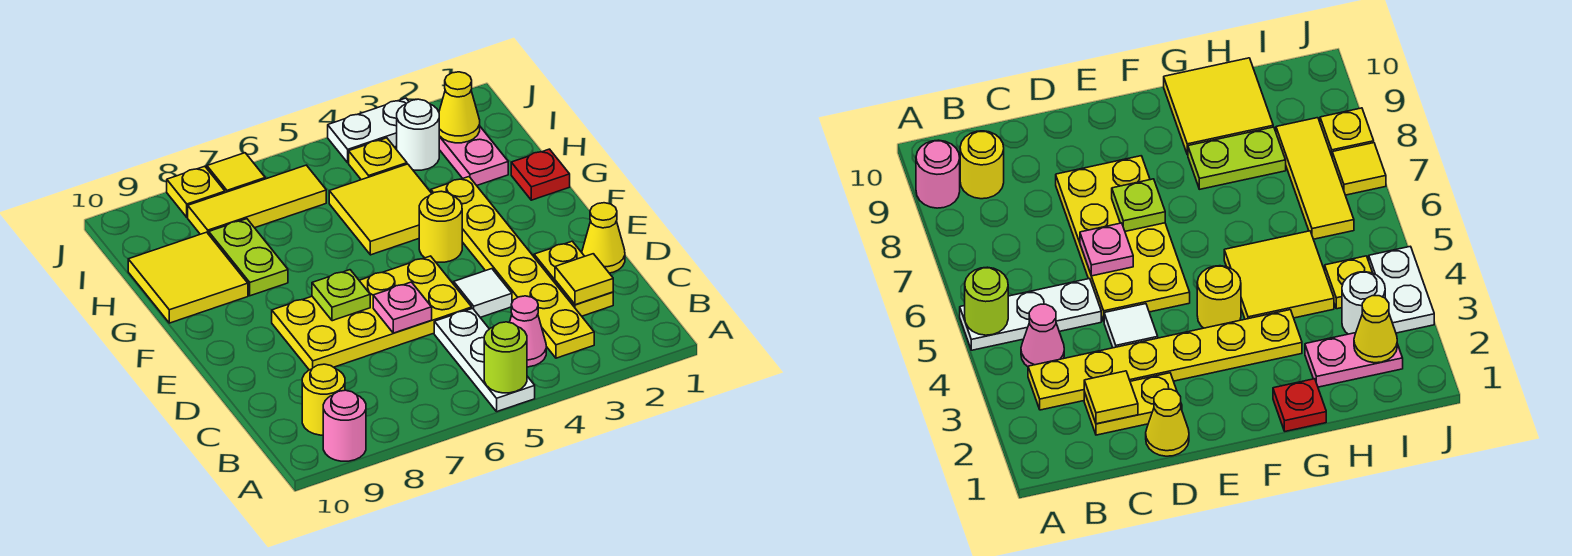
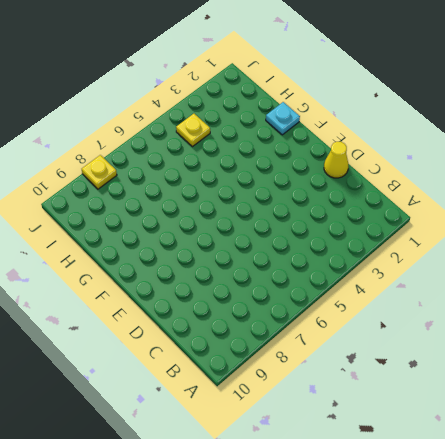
cyan 1x1 plate [266,102,300,135] -> red 1x1 plate [511,149,570,200]
none -> white 1x3 plate [434,308,535,412]
none -> pink 1x1 round brick [323,390,366,461]
none -> yellow 1x6 plate [431,177,594,358]

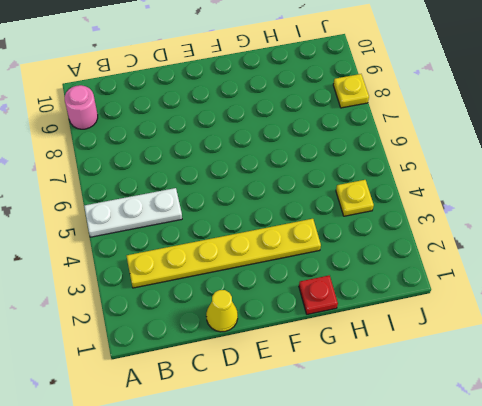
none -> pink 1x1 cone [510,296,546,367]
none -> yellow 1x1 round brick [302,364,345,435]
none -> yellow 1x2 plate [534,241,613,316]

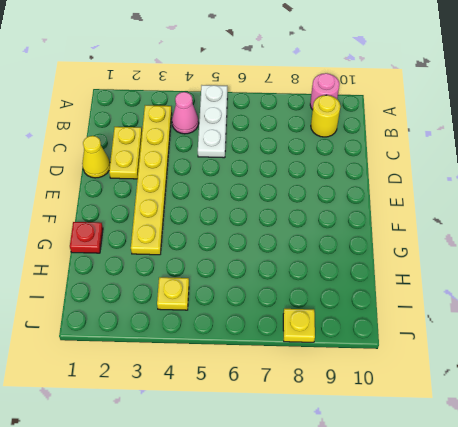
none -> white 1x1 tile [454,269,512,317]
none -> yellow 2x4 plate [272,256,472,370]
none -> yellow 1x1 round brick [419,191,462,262]

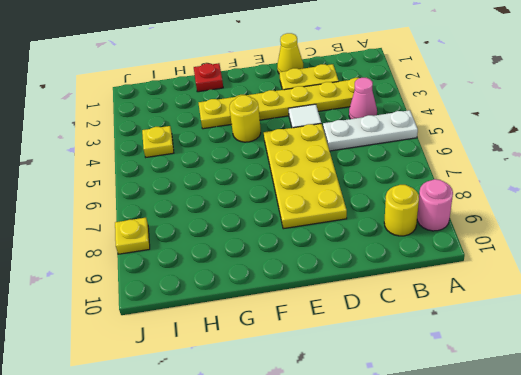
none -> yellow 2x2 tile [329,164,432,255]
none -> lime 1x2 plate [209,219,288,296]
none -> yellow 2x2 tile [128,232,248,323]

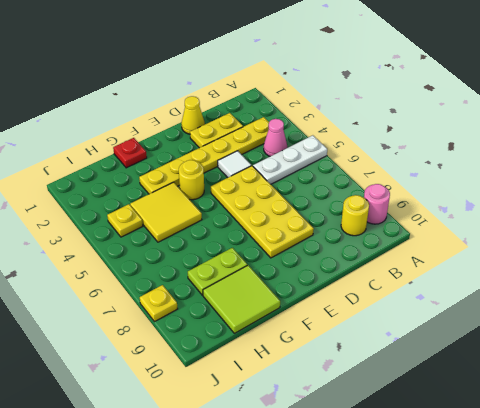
lime 2x2 tile [203,265,280,333] -> yellow 2x2 tile [128,232,248,323]
none -> pink 1x2 plate [439,127,508,186]
none -> white 1x1 round brick [397,99,439,170]
none -> yellow 1x3 tile [188,165,326,234]

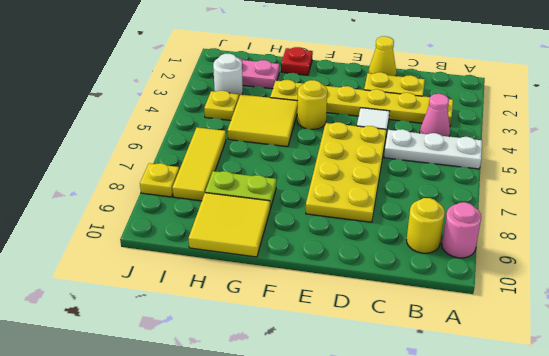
none -> white 1x2 plate [328,98,409,163]
none -> yellow 1x1 tile [207,153,265,193]
none -> lime 1x1 round brick [484,322,527,393]

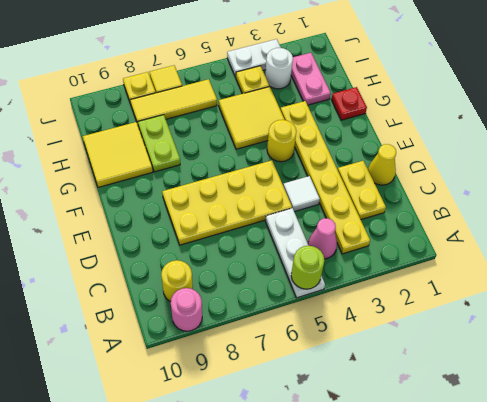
none -> yellow 1x1 tile [555,254,613,305]
none -> pink 1x1 plate [373,282,432,333]
none -> lime 1x1 plate [312,270,370,321]

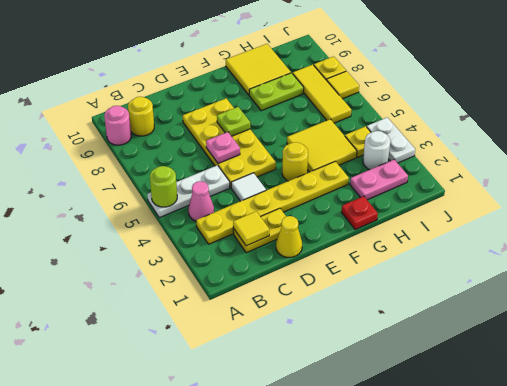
none -> yellow 1x1 cone [439,72,480,143]

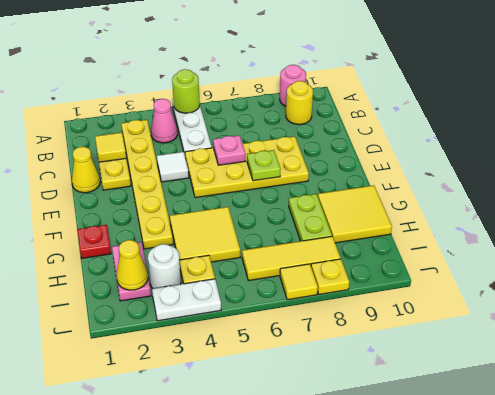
none -> yellow 1x1 round brick [419,191,462,262]

